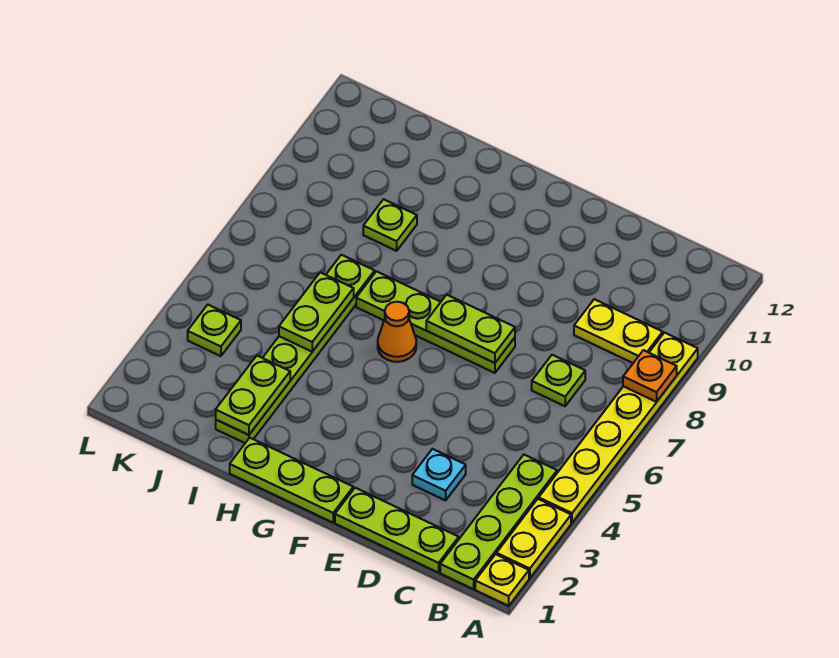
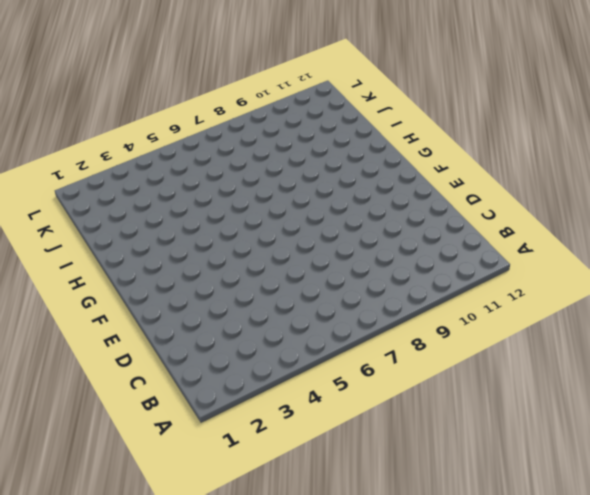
none -> yellow 1x1 plate [475,554,529,606]
none -> yellow 1x2 plate [497,499,571,578]
none -> yellow 1x6 plate [539,333,698,523]

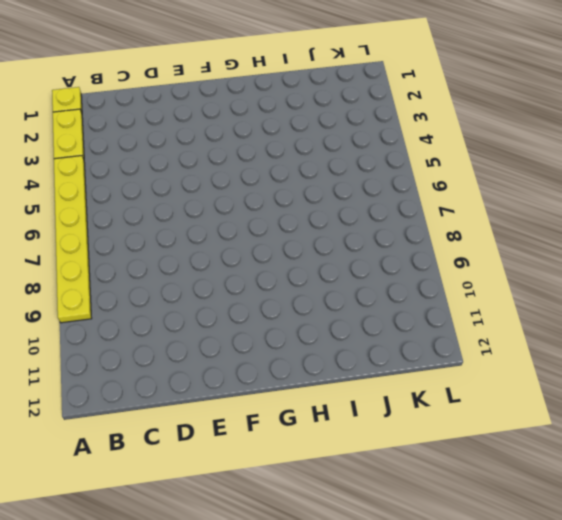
none -> lime 1x4 plate [440,455,557,589]
none -> yellow 1x2 plate [574,299,663,363]
none -> lime 1x3 plate [335,488,459,573]

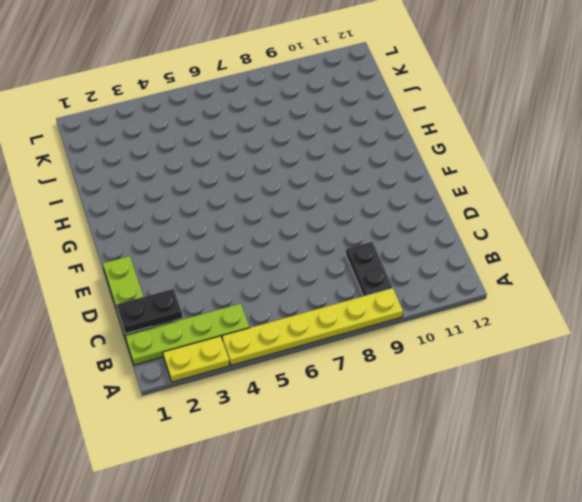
black 1x2 plate [346,242,393,296] -> yellow 1x2 plate [574,299,663,363]
black 1x2 plate [117,289,182,334] -> none
none -> yellow 1x1 plate [475,554,529,606]
none -> lime 1x1 plate [532,355,585,406]
none -> cyan 1x1 plate [412,449,466,500]

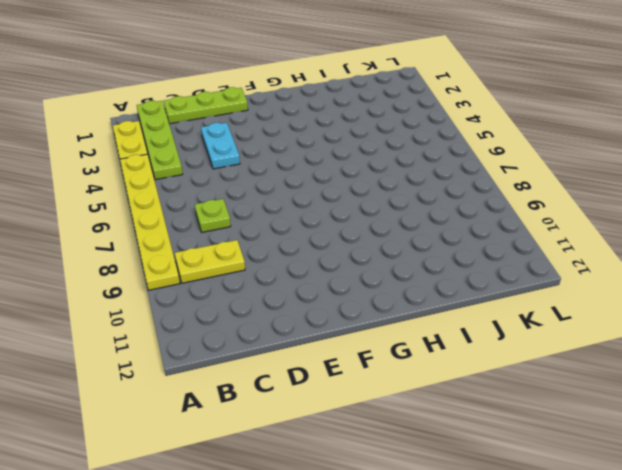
cyan 1x2 plate [201,123,240,169] -> cyan 1x1 plate [412,449,466,500]
none -> yellow 1x1 plate [475,554,529,606]
none -> lime 1x4 plate [356,271,515,373]
none -> lime 1x3 plate [230,438,353,522]

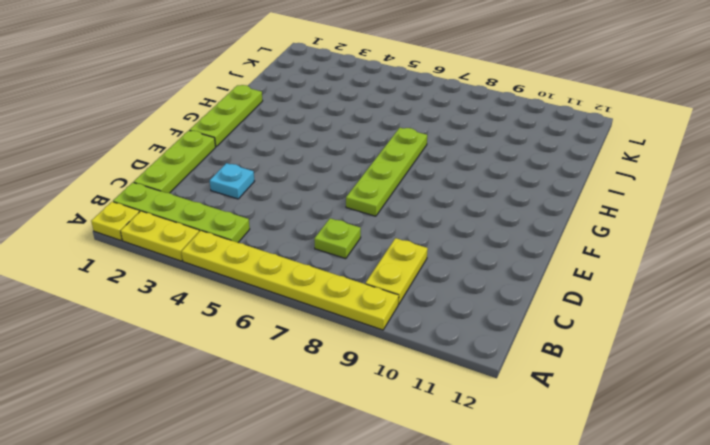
none -> orange 1x1 cone [378,302,416,362]
none -> lime 1x6 plate [216,255,375,443]
none -> lime 1x1 plate [363,199,417,251]

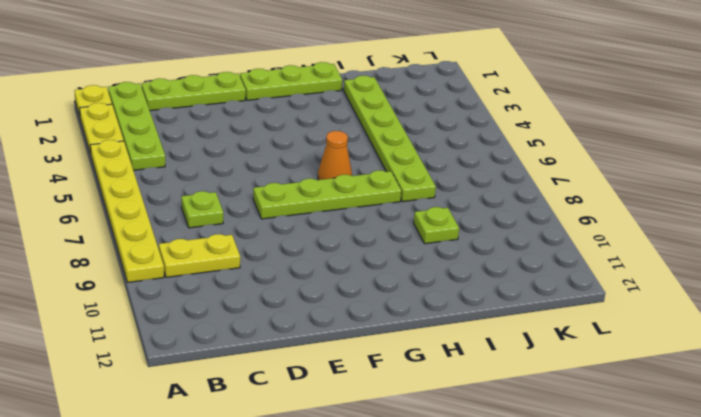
none -> cyan 1x1 plate [412,449,466,500]
none -> lime 1x1 plate [188,305,241,356]
none -> orange 1x1 plate [623,350,677,402]

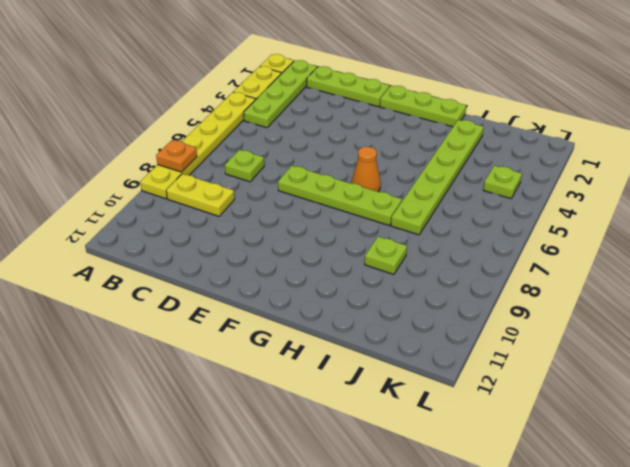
none -> cyan 1x1 plate [412,449,466,500]
none -> lime 1x2 plate [426,295,515,363]
none -> lime 1x2 plate [216,356,290,435]

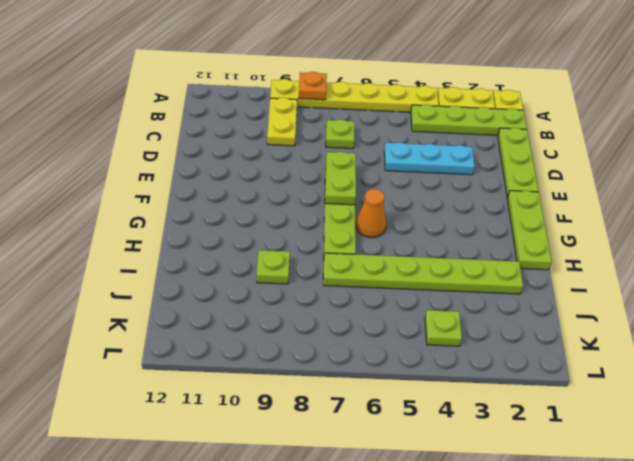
cyan 1x3 plate [384,142,475,175] -> cyan 1x1 plate [412,449,466,500]
none -> lime 1x2 plate [216,356,290,435]
none -> lime 1x2 plate [279,272,354,352]

